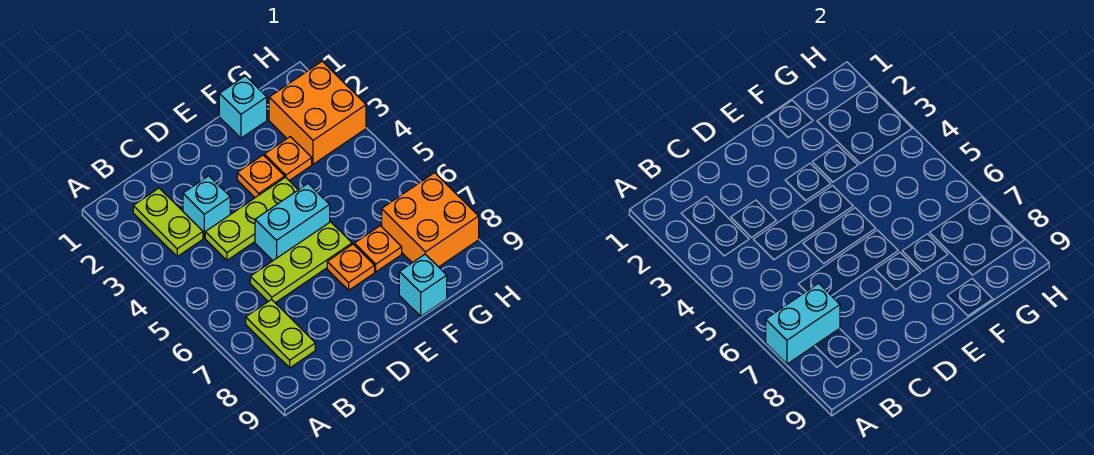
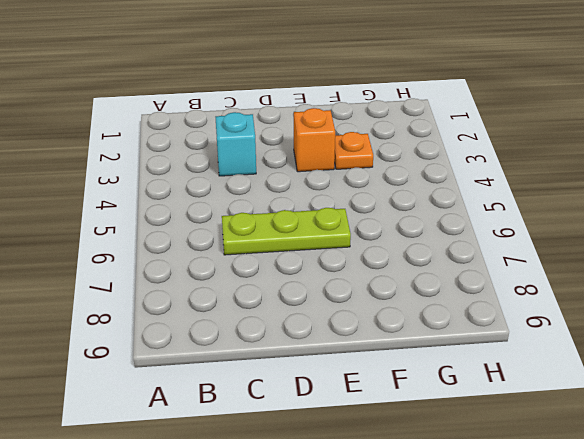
orange 1x1 brick [294,108,335,172] -> orange 1x1 plate [237,155,285,198]
none -> lime 1x2 plate [133,188,203,256]
none -> lime 1x2 plate [246,299,315,368]
none -> lime 1x3 plate [205,177,298,260]

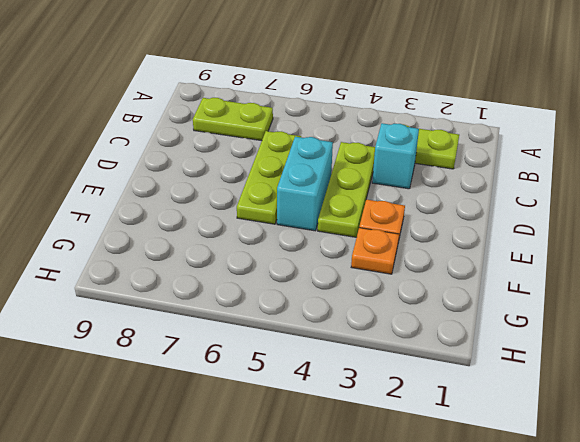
none -> orange 1x1 plate [327,244,375,290]
none -> cyan 1x1 brick [219,76,267,138]
none -> orange 1x1 plate [354,226,402,272]

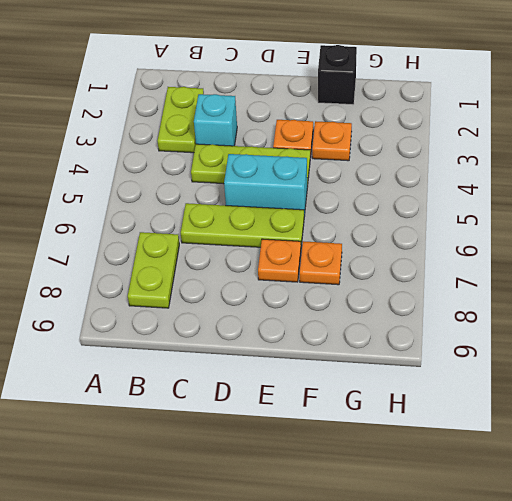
black 1x1 brick [318,45,357,105] -> cyan 1x1 brick [219,76,267,138]
none -> cyan 1x1 brick [399,254,447,316]
none -> orange 2x2 brick [269,61,366,164]
none -> orange 2x2 brick [382,173,479,267]

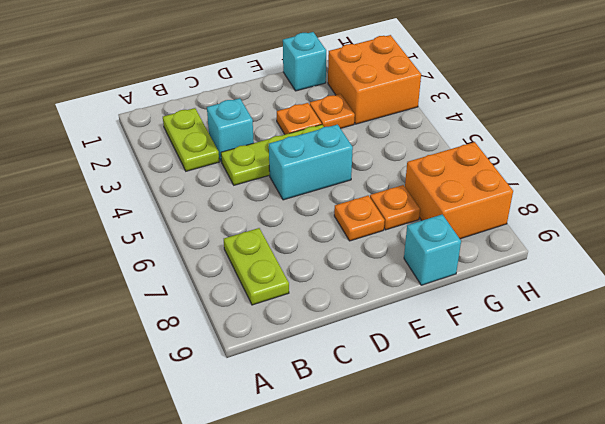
none -> lime 1x3 plate [250,222,352,303]
none -> cyan 1x2 brick [766,283,840,364]

